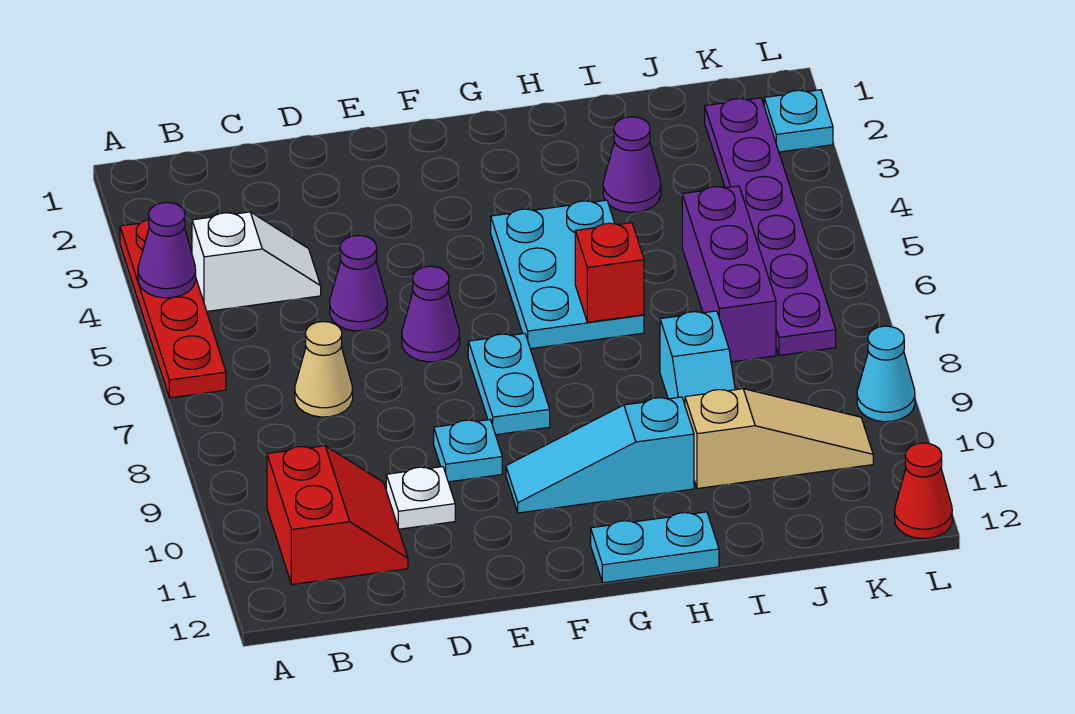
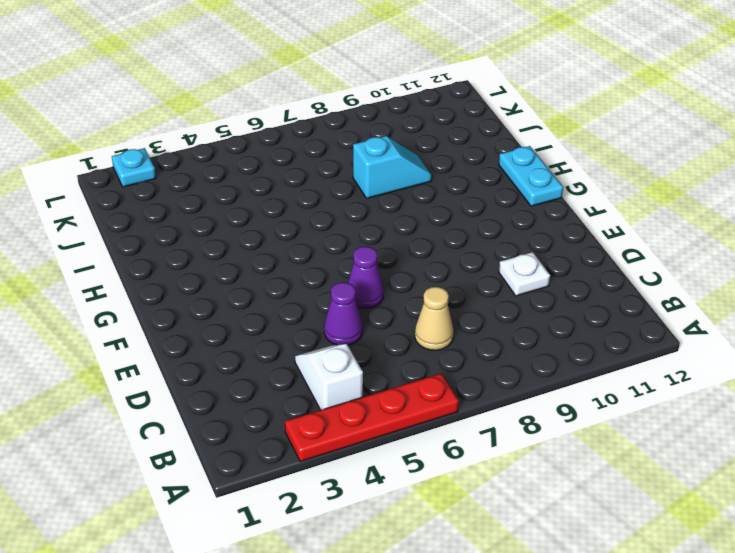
none -> red 2x2 slope [267,446,408,584]
none -> cyan 1x1 plate [434,420,502,482]
none -> cyan 1x2 plate [468,333,550,435]

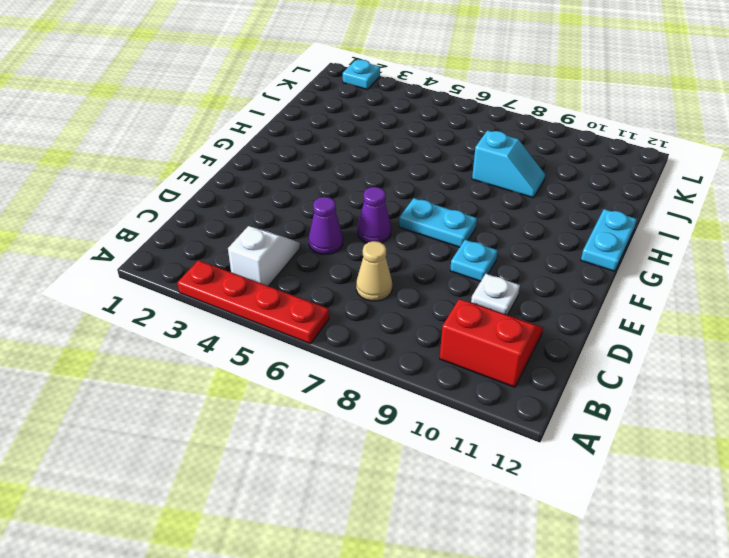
none -> cyan 1x3 slope [506,397,694,513]
none -> cyan 2x3 plate [491,200,644,349]
none -> purple 1x1 cone [603,117,661,212]

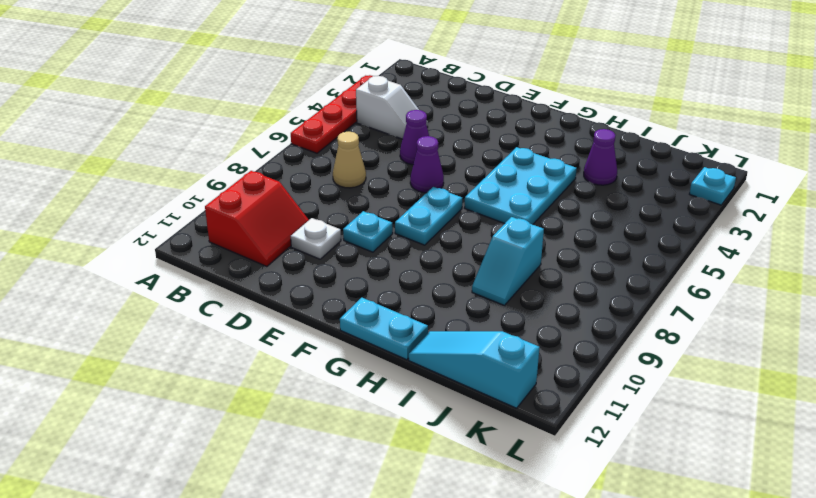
cyan 1x3 slope [409,331,539,408] -> cyan 1x3 slope moved to [506,397,694,513]
none -> tan 1x3 slope [685,389,873,489]
none -> purple 1x3 brick [682,186,776,362]
none -> purple 1x6 plate [705,98,836,355]

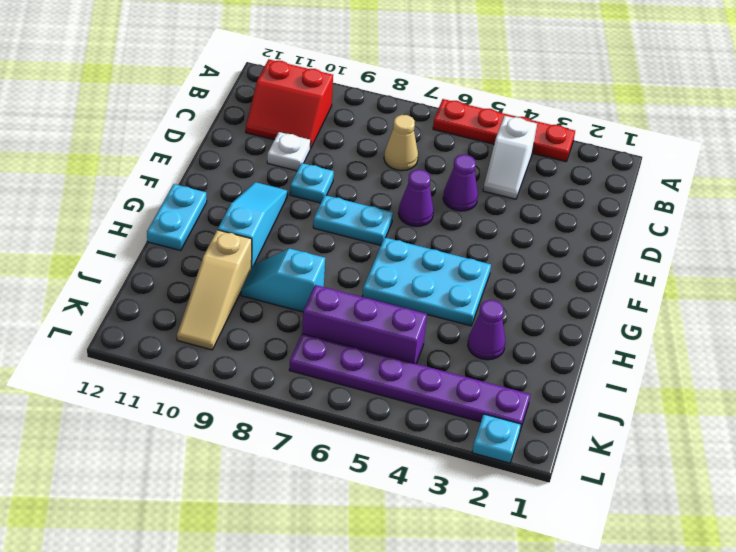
none -> cyan 1x1 cone [857,326,915,422]
none -> red 1x1 cone [895,443,952,538]
none -> purple 1x1 cone [138,202,196,298]

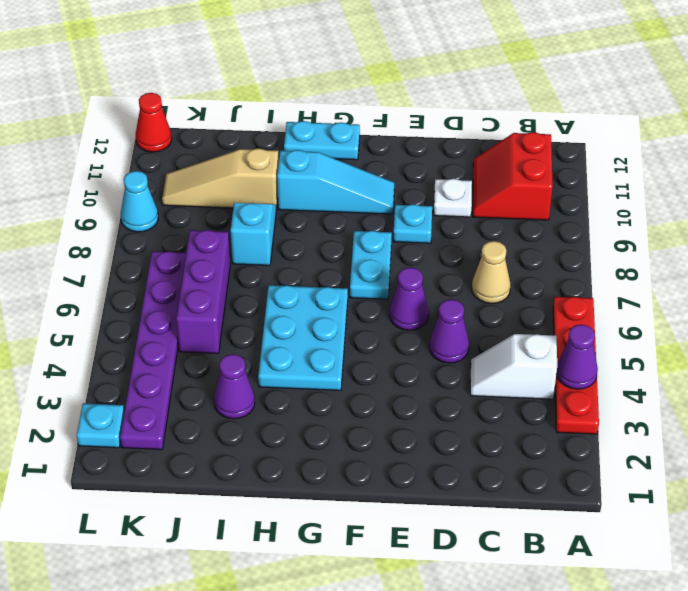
none -> red 1x1 brick [575,223,644,322]

